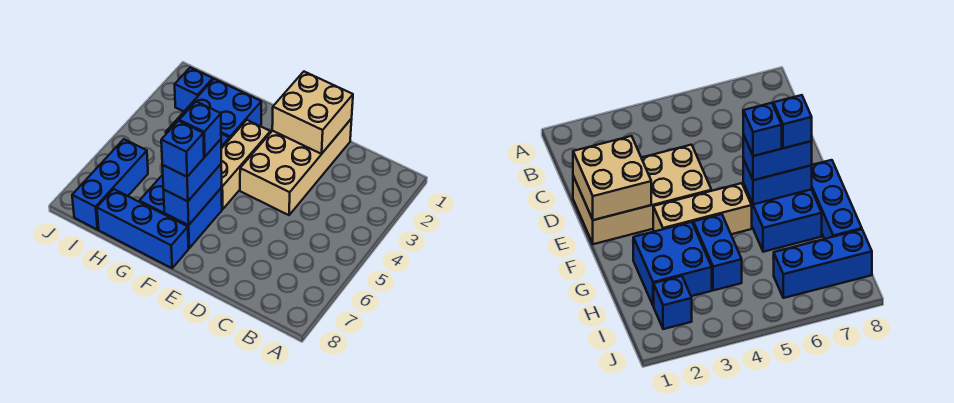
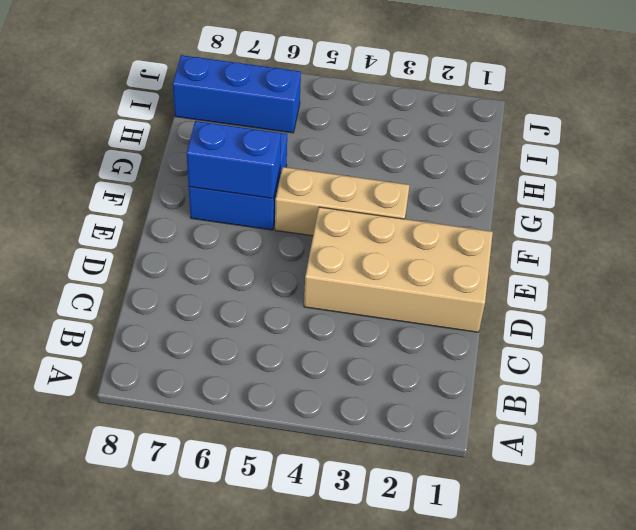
none -> blue 1x3 brick [97,189,188,268]
none -> blue 2x2 brick [182,79,261,138]
none -> blue 1x2 brick [693,214,742,290]

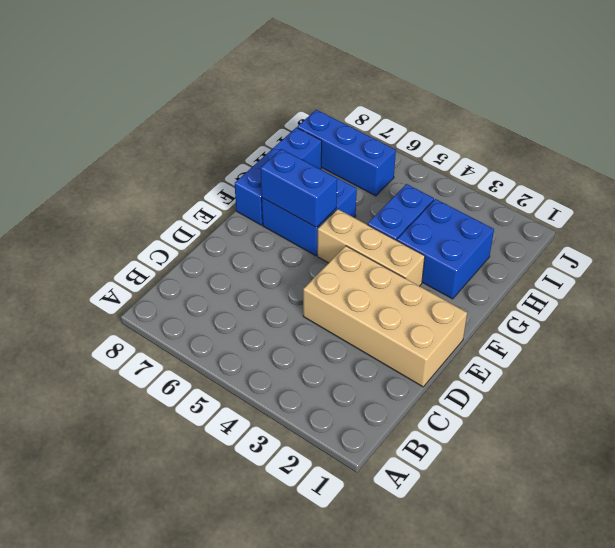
none -> blue 1x1 brick [175,68,213,111]
none -> tan 2x2 brick [272,72,353,154]
none -> blue 1x2 brick [162,139,221,201]

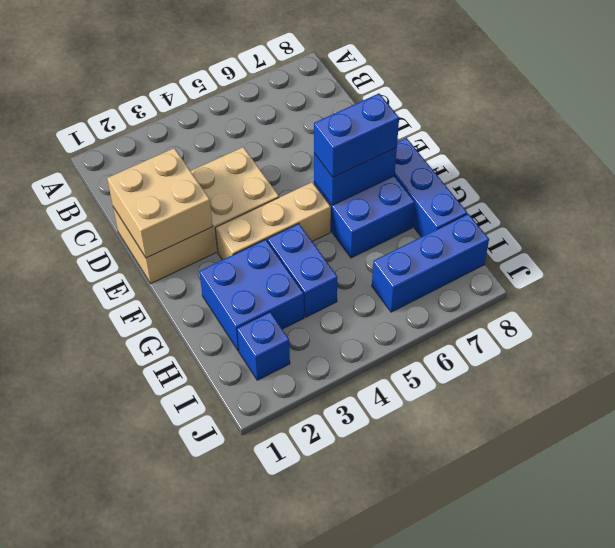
none -> blue 1x1 brick [179,101,221,157]
none -> blue 1x1 brick [161,121,204,177]

